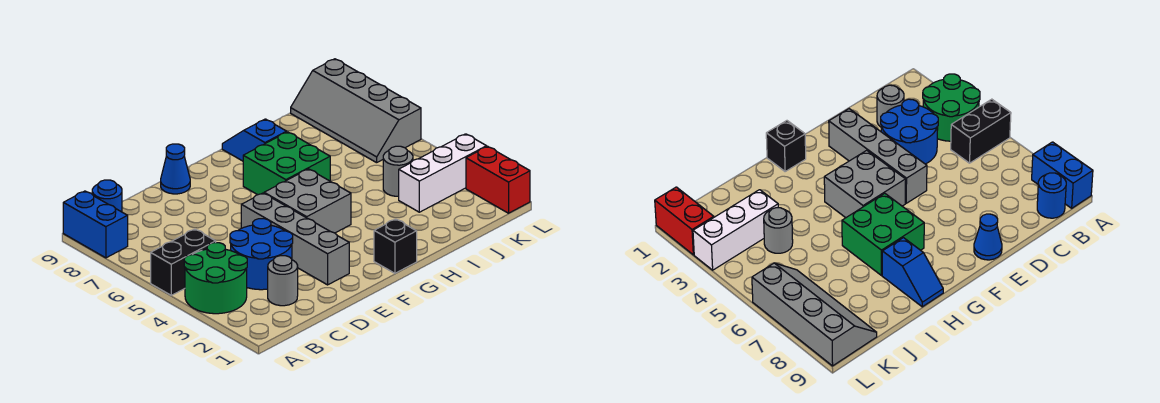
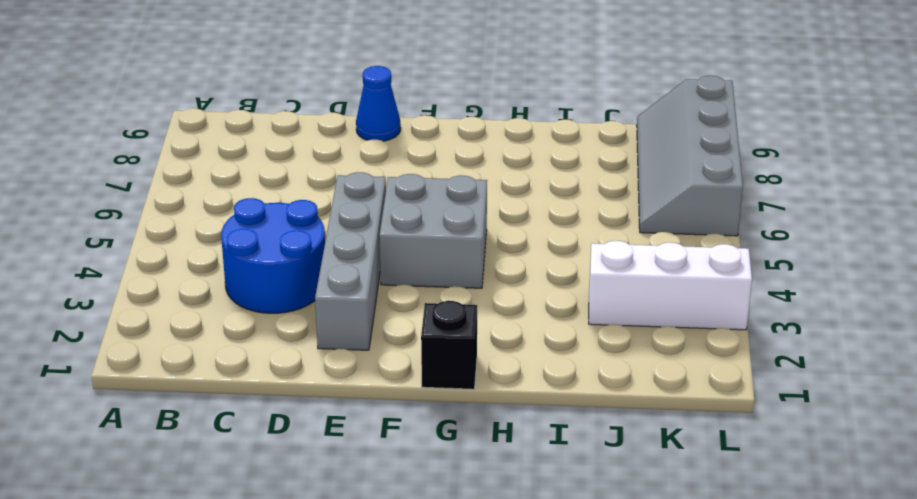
none -> green 2x2 round brick [184,243,247,314]
none -> black 1x2 brick [151,229,216,295]
none -> blue 1x2 brick [63,191,128,258]

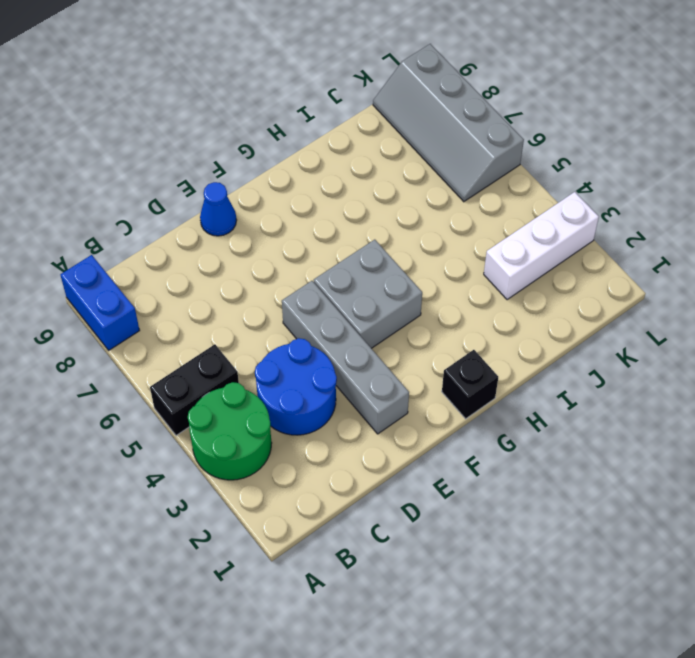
none -> blue 1x1 round brick [92,180,122,212]
none -> grey 1x1 round brick [268,256,298,306]
none -> green 2x2 brick [243,132,330,195]

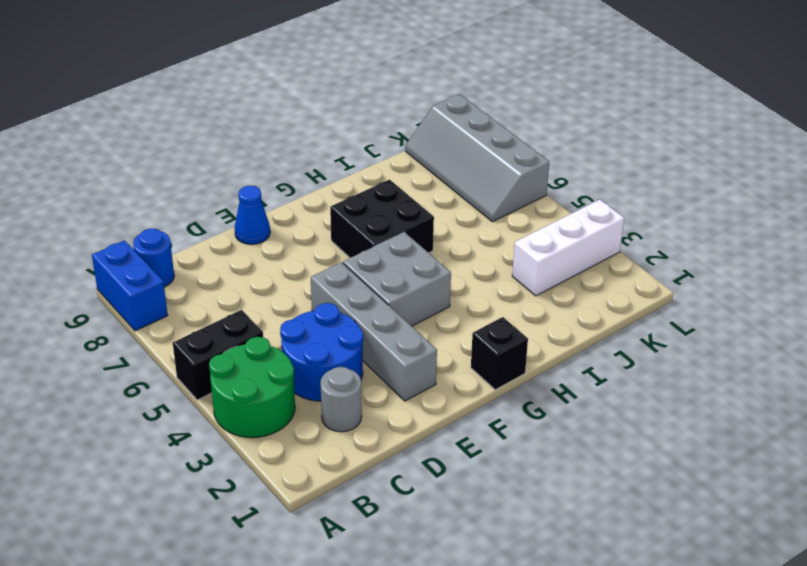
black 2x2 brick [330,180,434,258] -> green 2x2 brick [243,132,330,195]
none -> blue 1x2 slope [222,119,287,161]
none -> grey 1x1 round brick [383,146,413,196]
none -> red 1x2 brick [466,146,530,213]

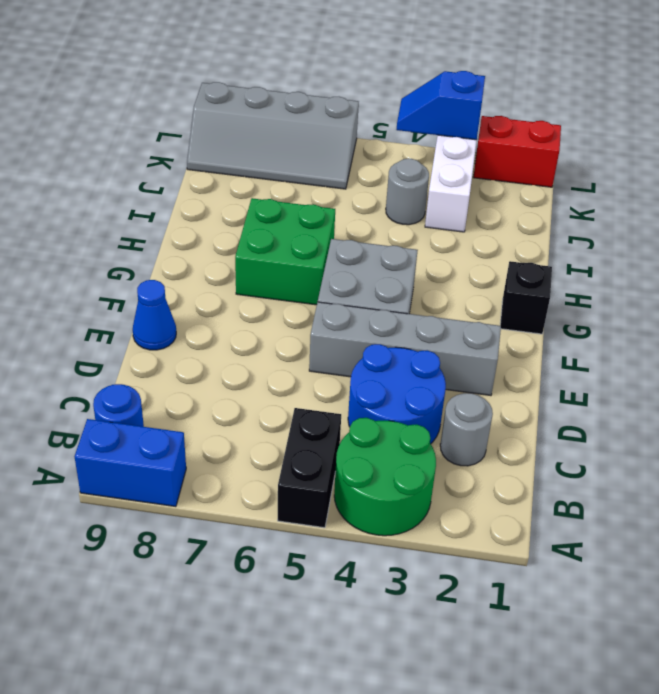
blue 1x2 slope [396,71,485,140] -> blue 1x2 slope moved to [222,119,287,161]

